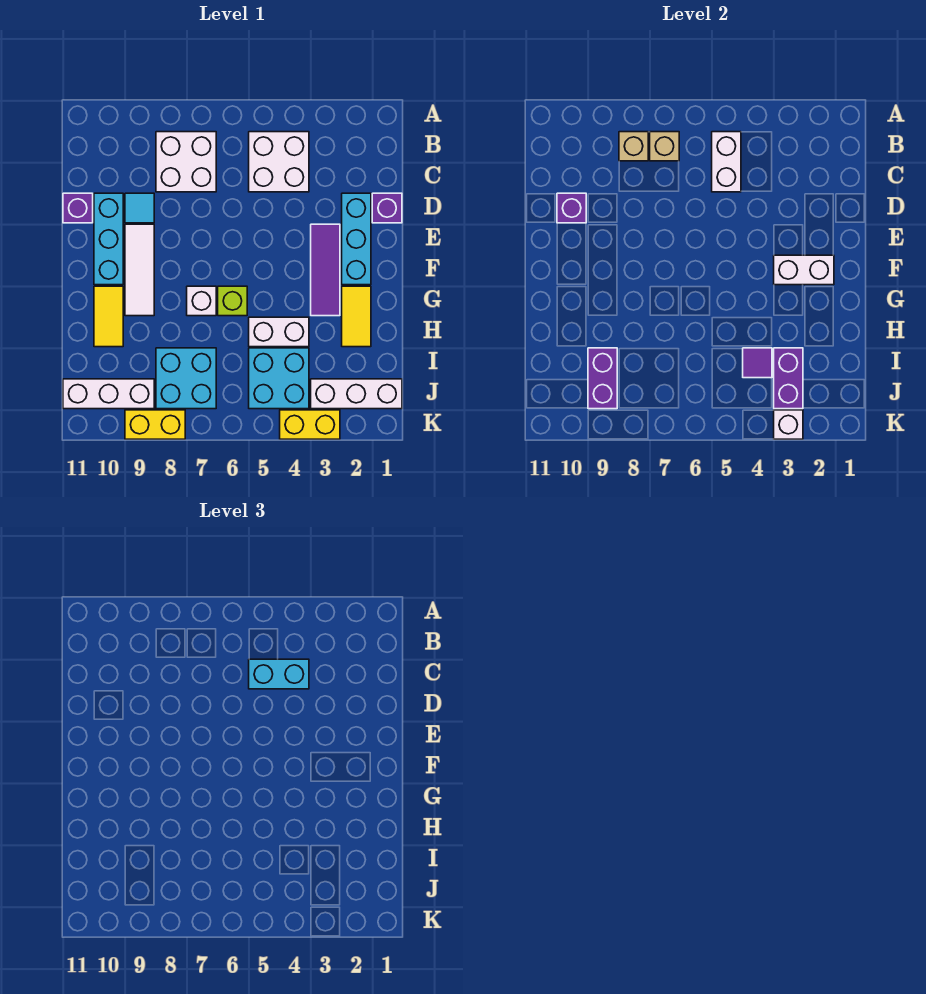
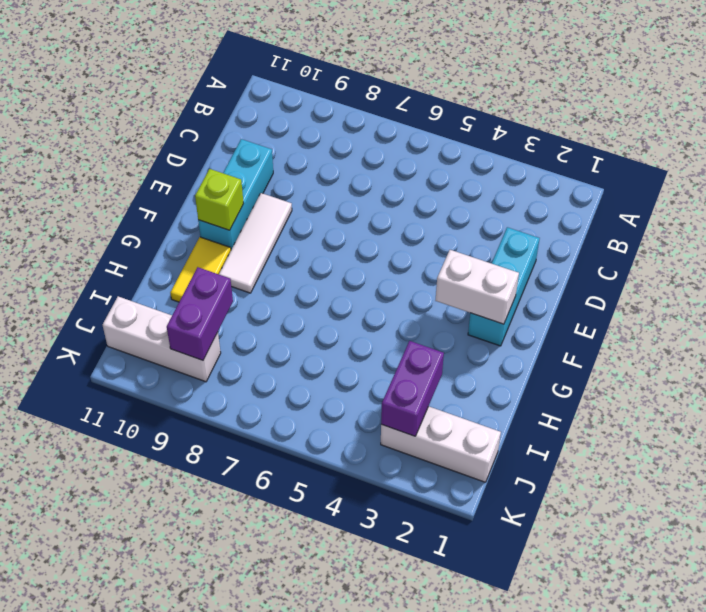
lime 1x1 brick [195,169,244,230] -> lime 1x1 brick moved to [218,286,247,316]
none -> white 2x2 brick [249,132,309,192]
none -> white 2x2 brick [156,132,216,192]
none -> purple 1x1 brick [372,193,402,223]
none -> cyan 1x1 tile [125,193,154,223]

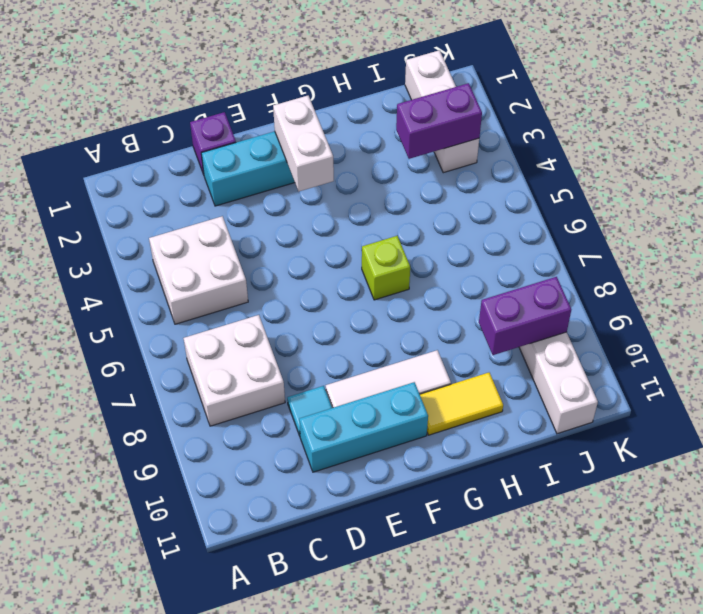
none -> purple 1x1 brick [63,193,93,223]
none -> purple 1x3 tile [311,224,340,316]
none -> yellow 1x2 tile [342,286,371,347]
none -> white 1x1 brick [187,286,216,316]

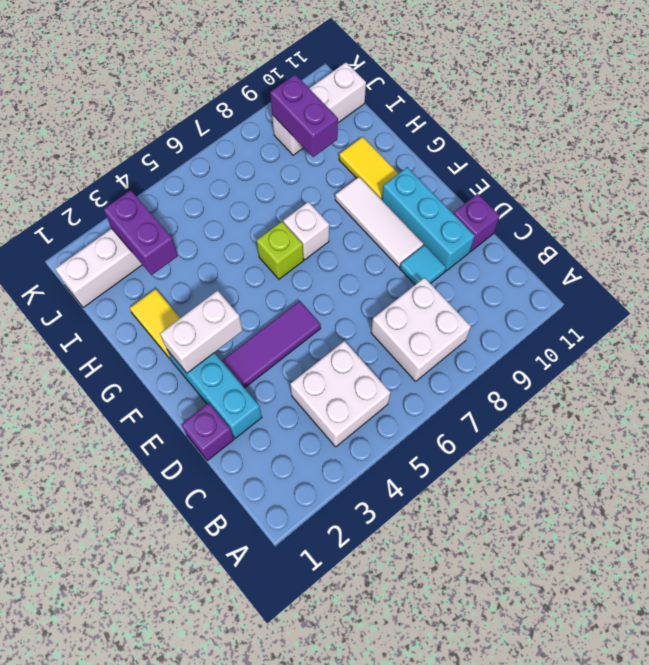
purple 1x3 tile [222,301,321,388] -> purple 1x3 tile turned to [311,224,340,316]
none -> white 1x2 brick [249,317,309,347]
none -> cyan 2x2 brick [249,348,309,409]
none -> cyan 2x2 brick [156,348,216,409]
none -> yellow 1x2 brick [280,410,340,439]

